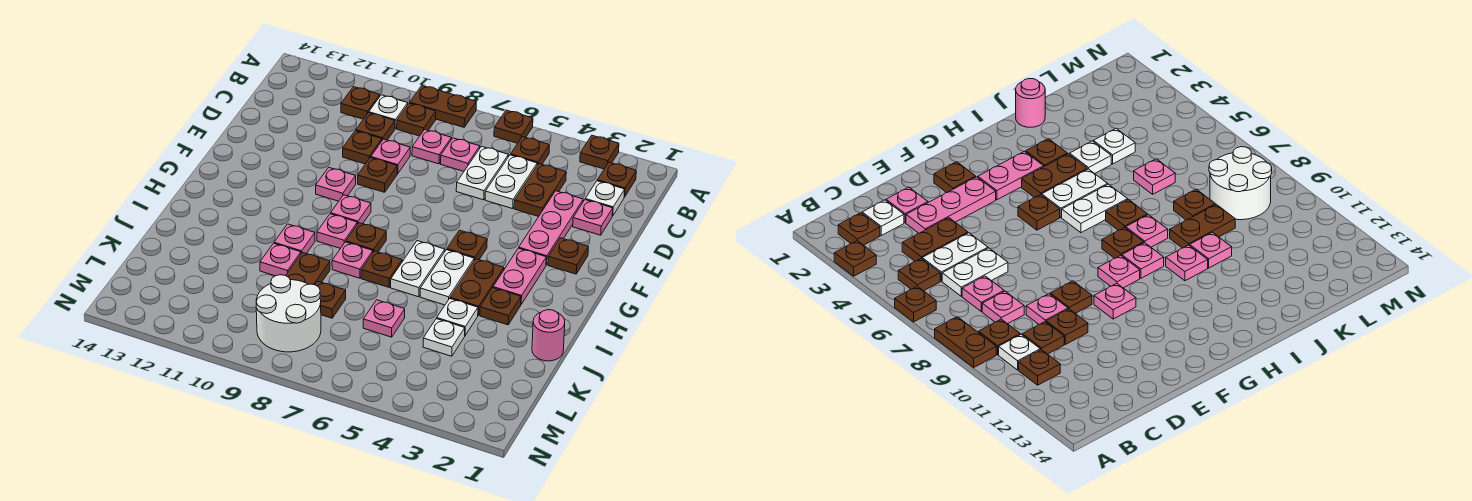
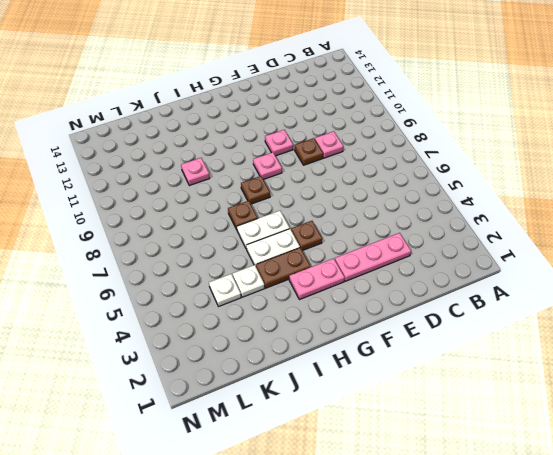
none -> brown 1x1 plate [580,136,619,169]
none -> brown 1x1 plate [494,110,533,143]
none -> brown 1x2 plate [410,86,476,127]
none -> brown 1x1 plate [597,162,636,197]

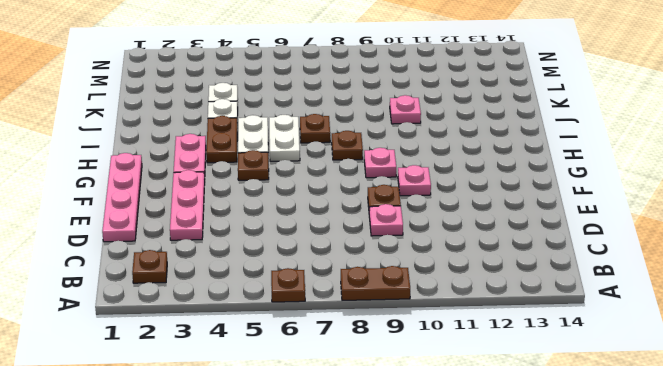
pink 1x4 plate [102,153,142,242] -> none
none -> brown 1x1 plate [580,136,619,169]
none -> brown 1x1 plate [511,137,549,165]
none -> brown 1x1 plate [397,103,436,136]
none -> white 1x1 plate [369,95,408,128]

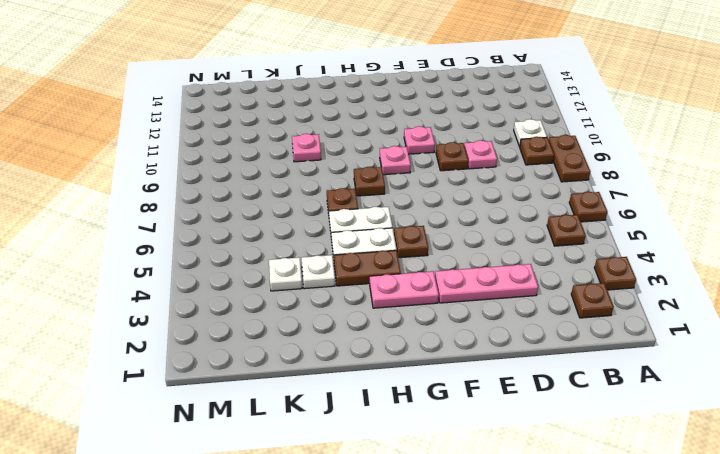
none -> brown 1x1 plate [341,87,380,119]
none -> white 1x1 plate [585,181,625,216]
none -> brown 1x2 plate [514,164,566,217]
none -> white 1x2 plate [485,155,537,209]

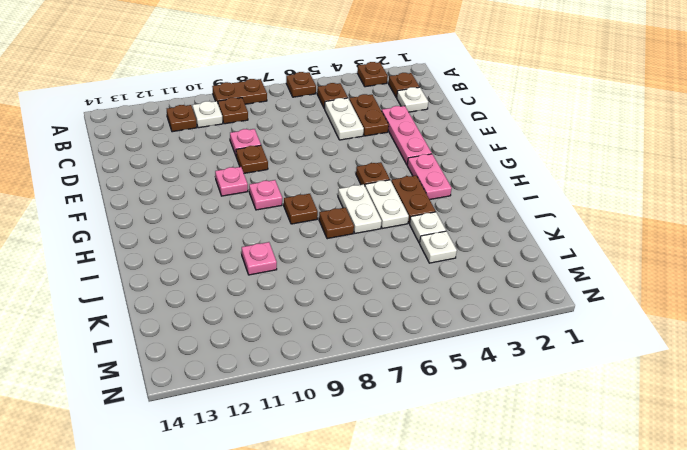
none -> white 1x2 plate [456,146,509,200]
none -> pink 1x1 plate [441,138,480,171]
none -> pink 1x1 plate [412,129,451,164]
none -> brown 1x1 plate [356,113,395,140]

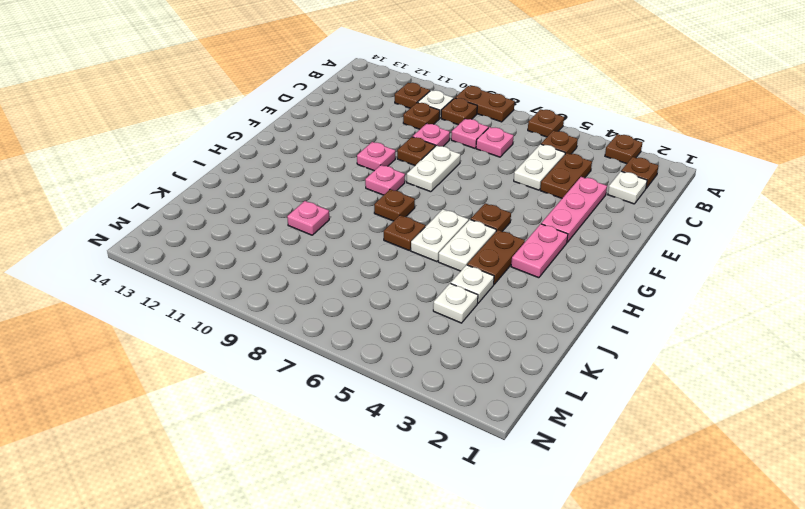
white 1x2 plate [407,146,460,192] -> white 1x2 plate moved to [456,146,509,200]
none -> pink 1x1 plate [573,200,613,235]
none -> brown 1x1 plate [343,131,382,164]
none -> brown 1x1 plate [548,238,588,274]
none -> pink 1x1 plate [317,214,357,248]

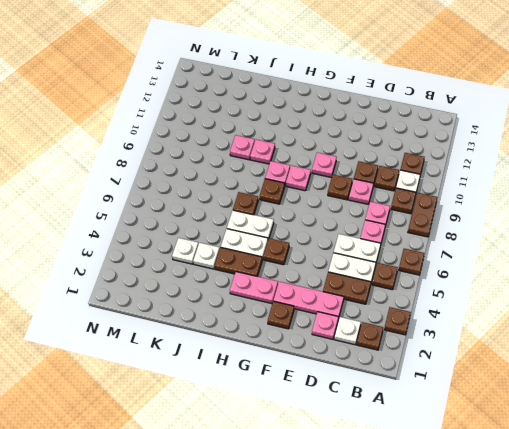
none -> brown 1x1 plate [480,288,521,325]
none -> pink 1x1 plate [332,242,373,278]
none -> pink 1x1 round brick [532,310,565,361]
none -> brown 1x2 plate [286,252,330,285]

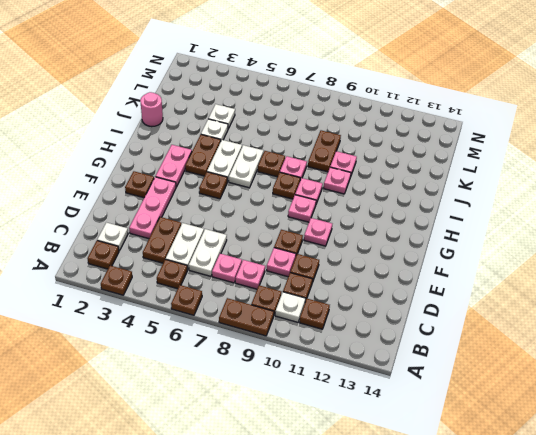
none -> pink 1x1 plate [573,200,613,235]
none -> brown 1x1 plate [480,288,521,325]
none -> pink 1x1 plate [363,300,405,337]
none -> brown 1x1 plate [315,281,346,318]

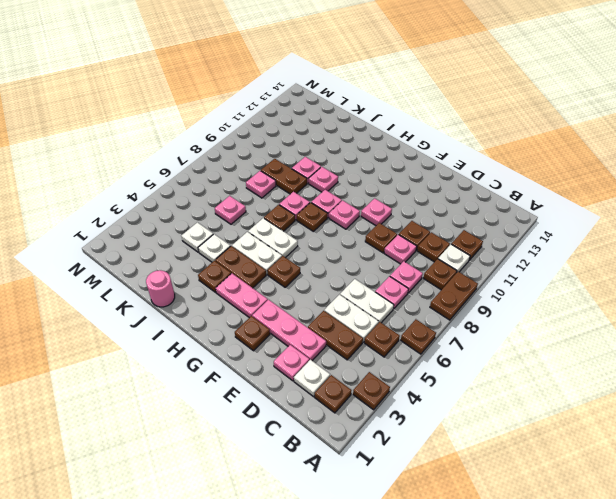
pink 1x1 plate [246,171,276,198] -> brown 1x1 plate [315,281,346,318]
none -> white 2x2 round brick [256,275,321,352]

